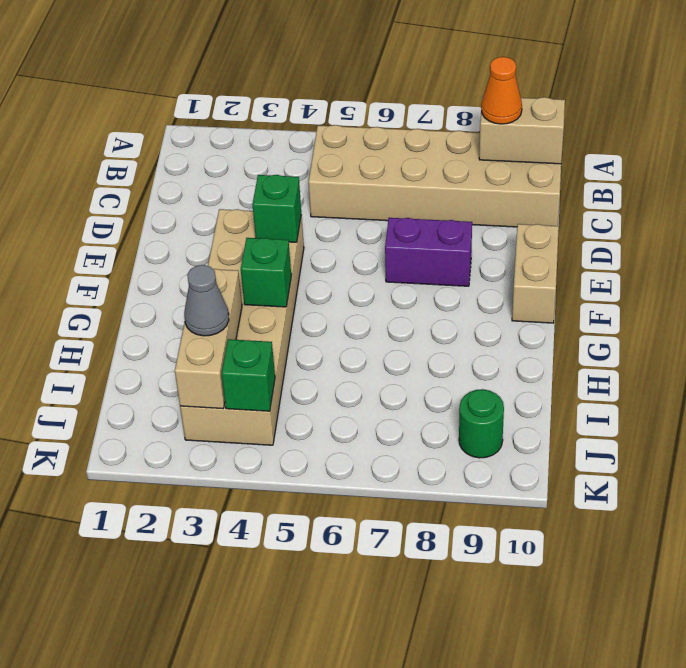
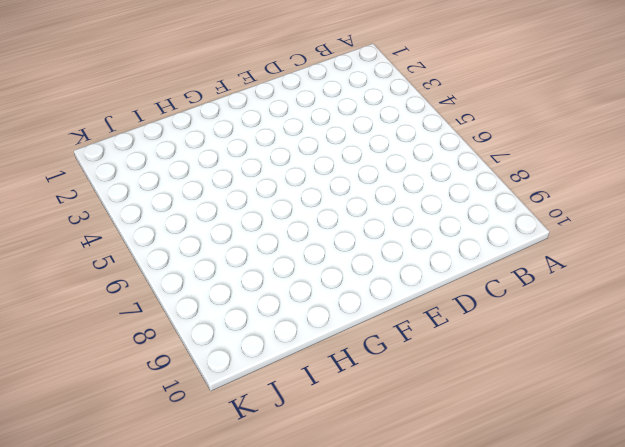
none -> tan 2x6 brick [309,125,561,227]
none -> tan 2x6 brick [180,209,304,445]
none -> purple 1x2 brick [385,218,472,286]

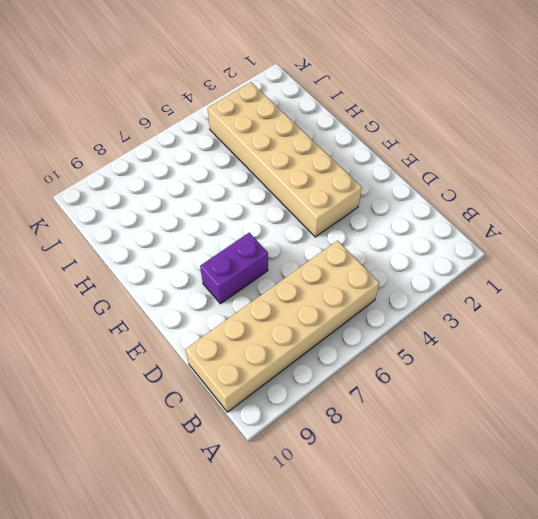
none -> tan 1x2 brick [512,224,559,323]
none -> green 1x1 round brick [459,389,504,458]
none -> tan 1x2 brick [479,96,565,164]

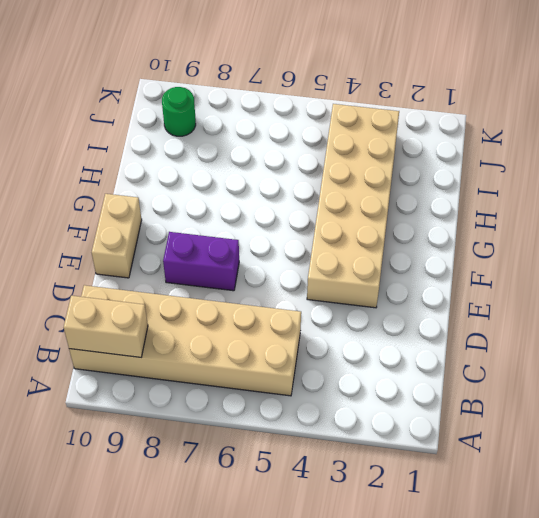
none -> green 1x1 brick [252,175,301,242]
none -> green 1x1 brick [241,238,291,307]
none -> tan 1x3 brick [175,269,242,409]

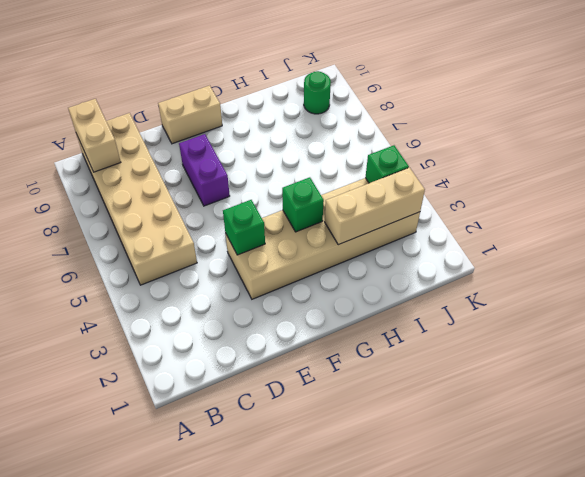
none -> orange 1x1 cone [481,57,522,124]
none -> grey 1x1 cone [184,265,229,336]

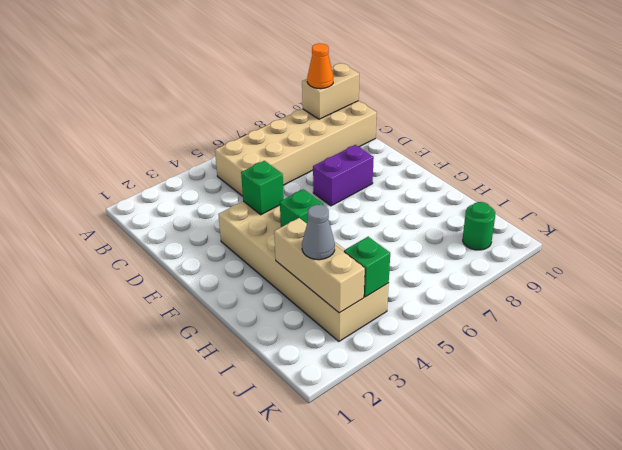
none -> tan 1x2 brick [512,224,559,323]

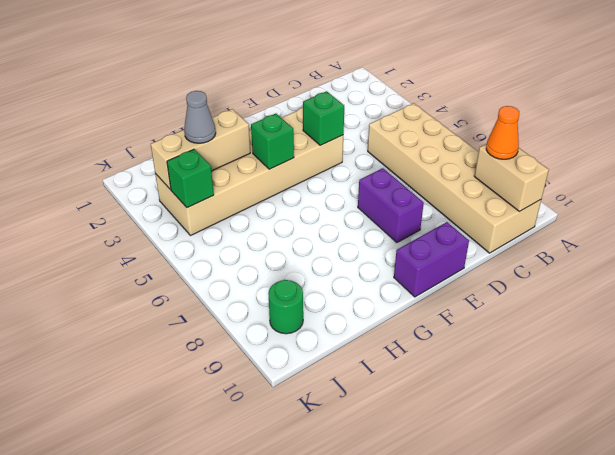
purple 1x2 brick [394,222,469,297] -> tan 1x2 brick [512,224,559,323]

